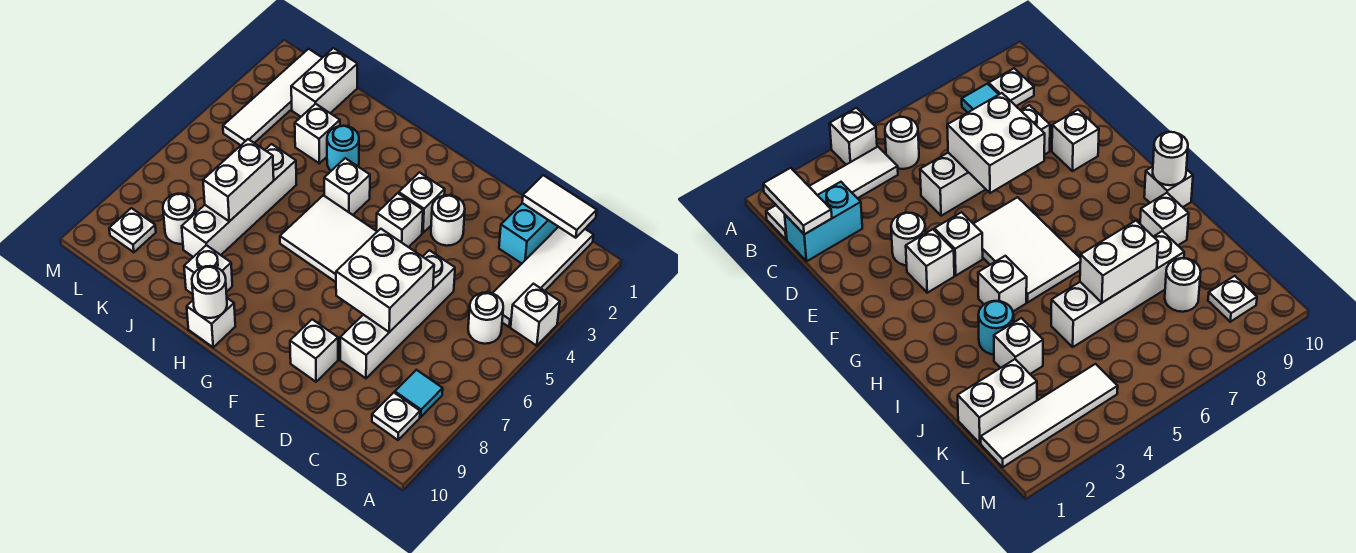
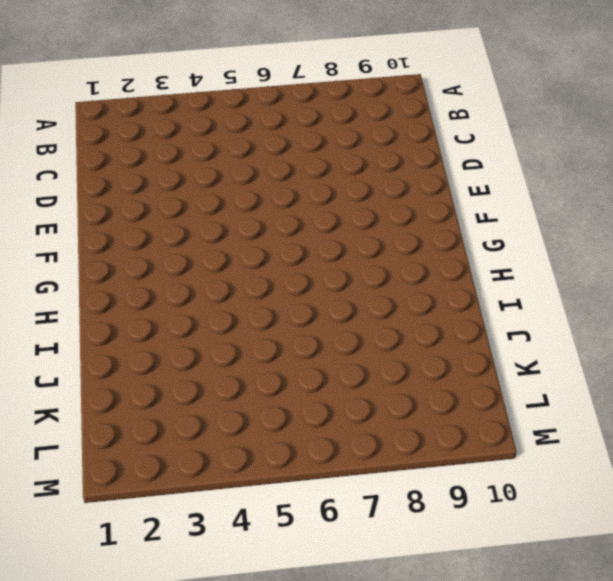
none -> white 1x1 brick [511,284,560,346]
none -> white 1x4 tile [493,227,594,327]
none -> white 1x1 round brick [468,293,503,344]

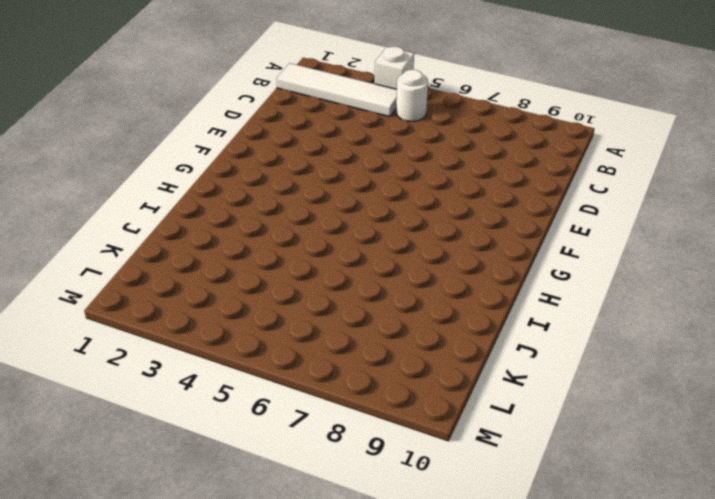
none -> cyan 1x1 tile [395,370,443,417]
none -> white 1x1 plate [372,393,420,440]
none -> cyan 1x2 brick [499,203,558,264]

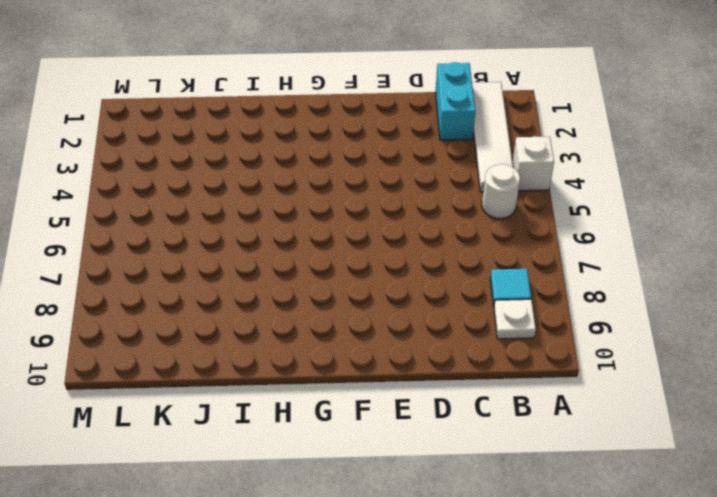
none -> white 1x4 brick [340,250,455,378]
none -> white 1x1 round brick [431,195,465,246]
none -> white 1x1 brick [290,319,338,382]

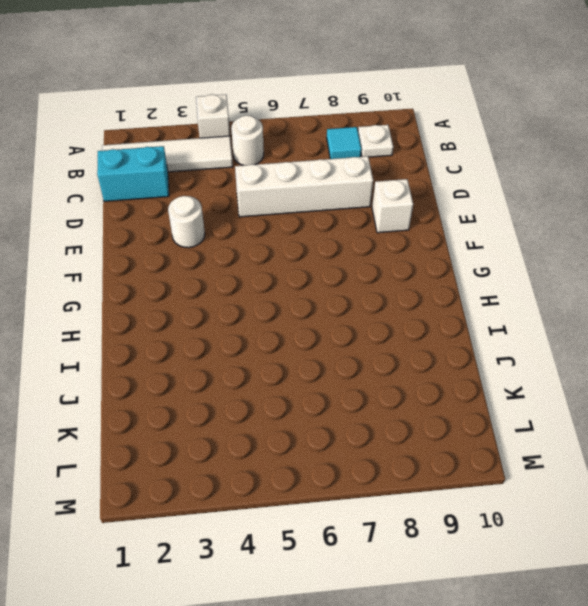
none -> white 1x1 brick [399,172,445,233]
none -> white 1x1 brick [376,193,423,247]
none -> white 2x3 tile [280,195,377,282]

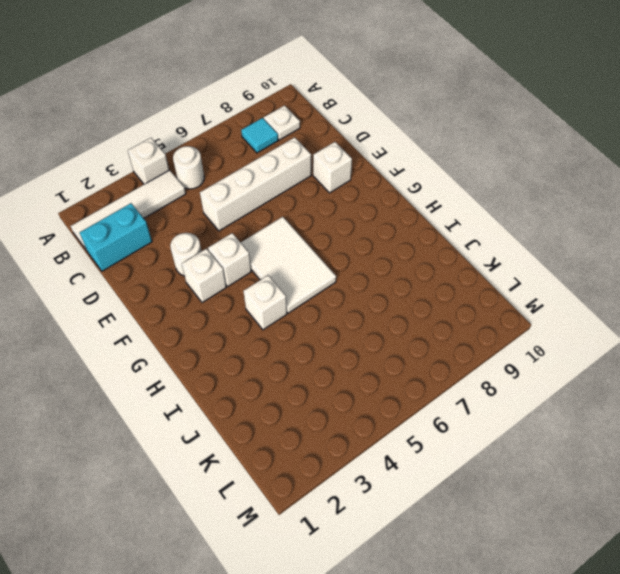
none -> white 1x1 brick [187,298,235,347]
none -> cyan 1x1 round brick [327,126,359,171]
none -> white 1x1 brick [184,245,232,294]

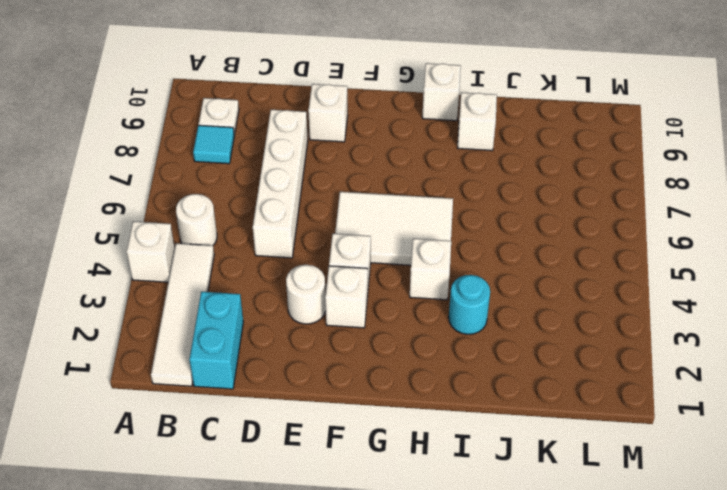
none -> white 1x1 brick [295,104,340,163]
none -> white 1x4 brick [182,144,296,257]
none -> white 1x2 brick [291,48,357,117]

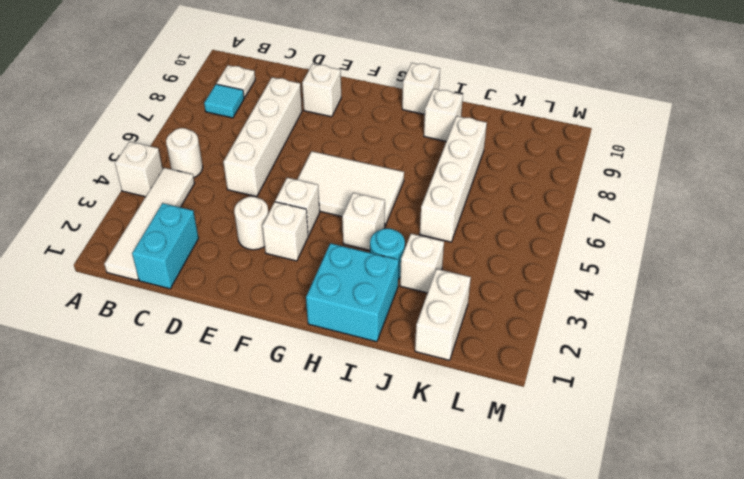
cyan 2x2 brick [306,243,399,342] -> none
none -> white 1x1 round brick [163,194,196,244]
none -> white 1x4 tile [223,49,322,145]
none -> white 1x1 plate [109,208,156,252]

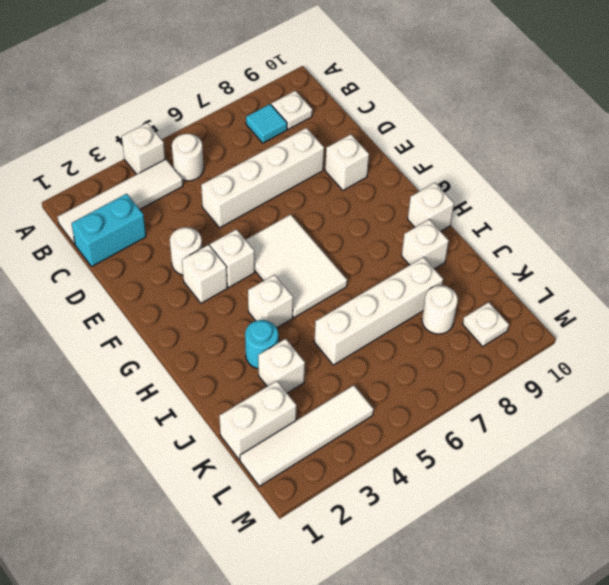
none -> white 1x2 tile [522,175,597,238]
none -> white 2x2 brick [336,229,434,332]
none -> white 1x1 round brick [192,266,227,318]

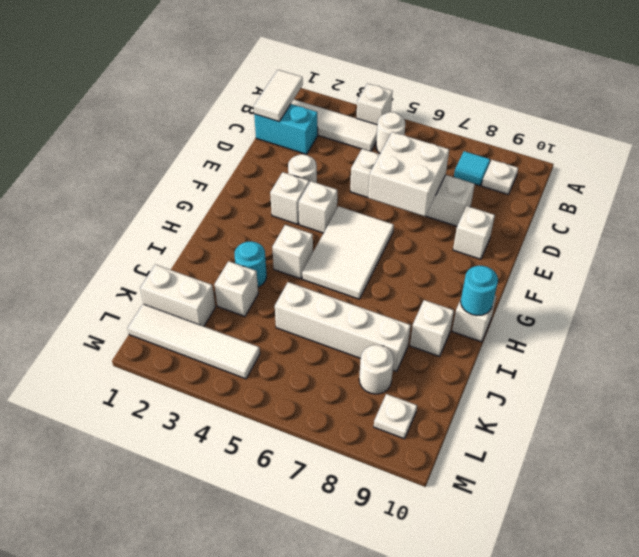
cyan 1x1 round brick [461,266,498,316] -> white 1x1 round brick [192,266,227,318]
none -> white 1x2 brick [203,139,274,221]

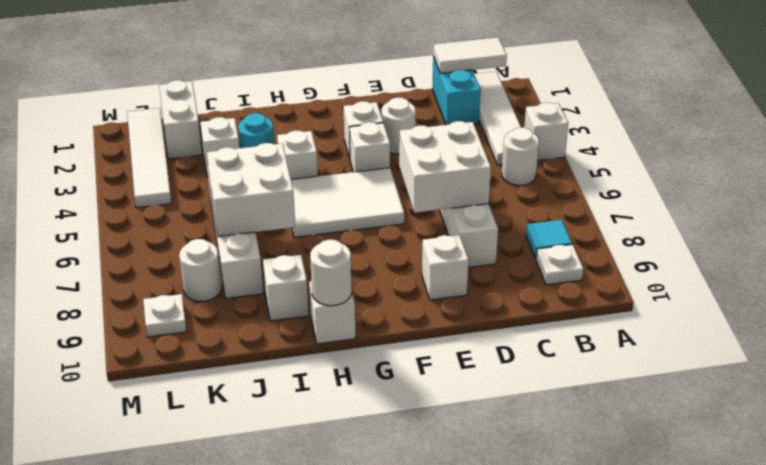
white 2x2 brick [207,143,295,237] -> white 1x2 brick [203,139,274,221]

